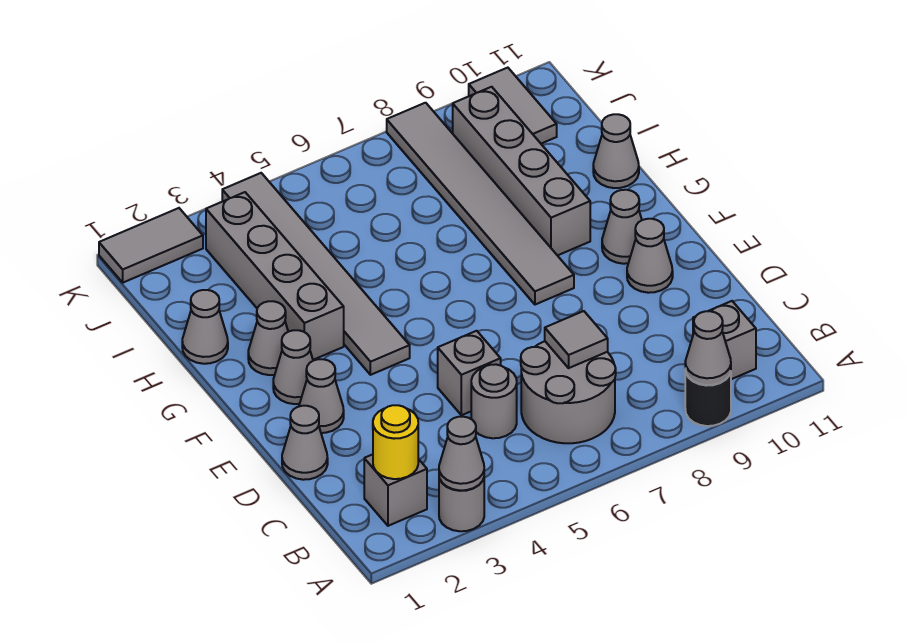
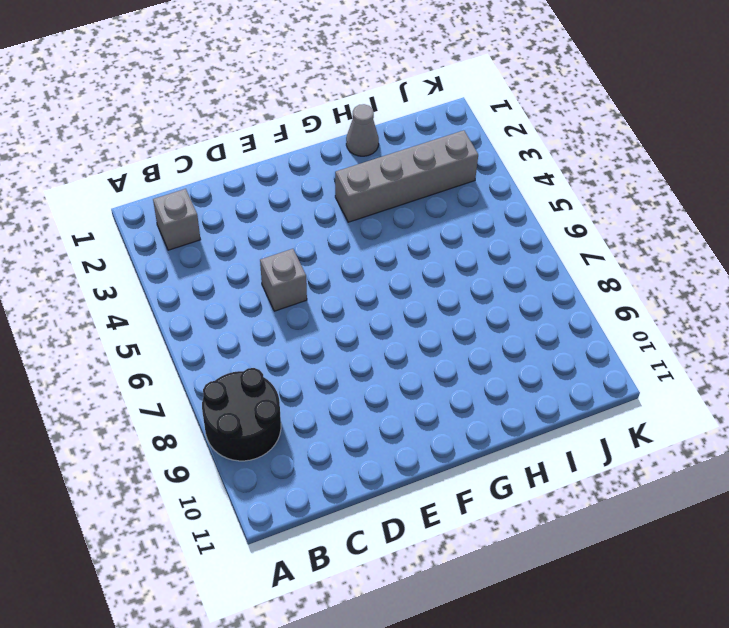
black 2x2 round brick [202,368,281,461] -> black 1x1 round brick [685,369,731,426]
none -> grey 1x1 round brick [439,479,484,531]
none -> grey 2x2 round brick [521,341,616,443]
none -> grey 1x1 brick [693,301,756,379]

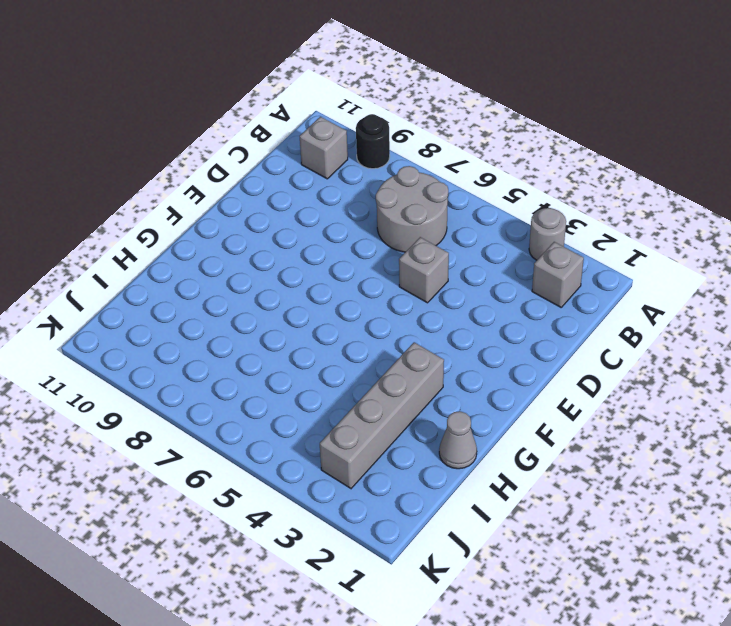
none -> grey 1x1 round brick [471,364,517,438]
none -> grey 1x1 cone [282,406,328,480]
none -> grey 1x1 cone [299,359,344,433]

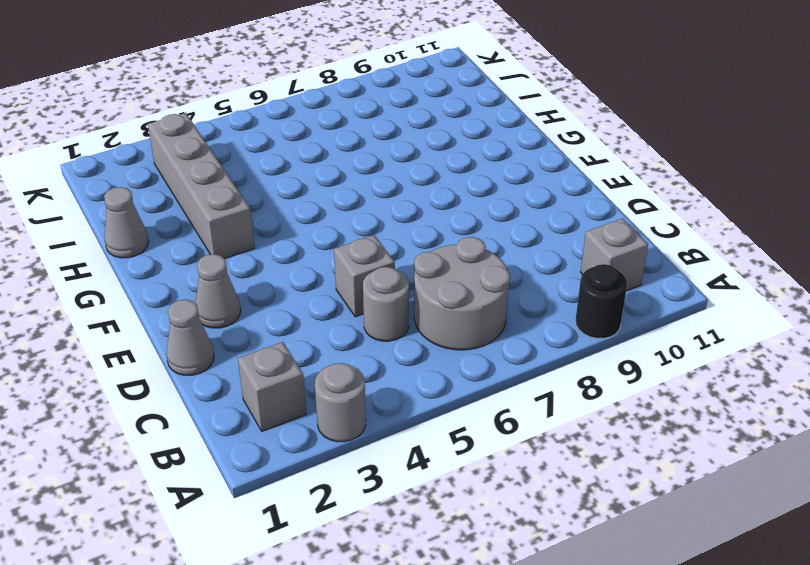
none -> grey 1x1 cone [627,219,673,293]
none -> grey 1x1 cone [273,330,313,404]
none -> grey 1x6 tile [222,173,410,375]

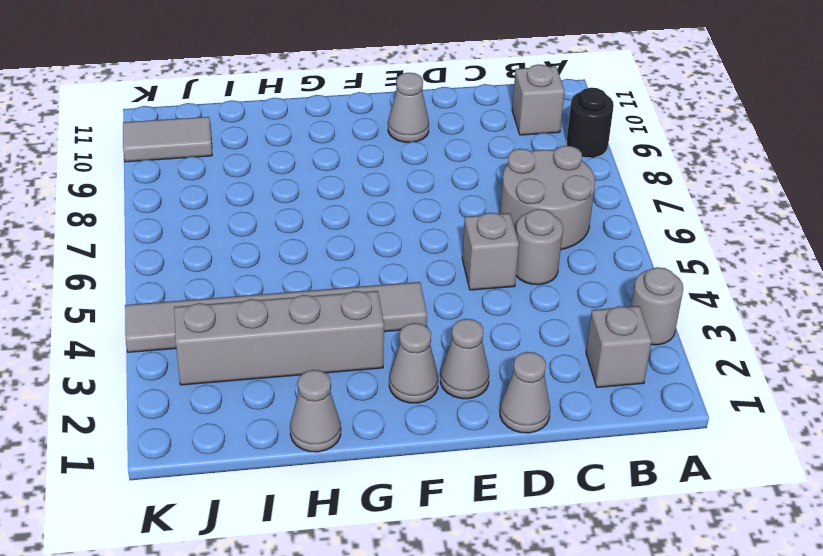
none -> grey 1x6 tile [387,103,574,305]
none -> grey 1x1 cone [602,190,642,264]
none -> grey 1x1 cone [248,301,288,375]

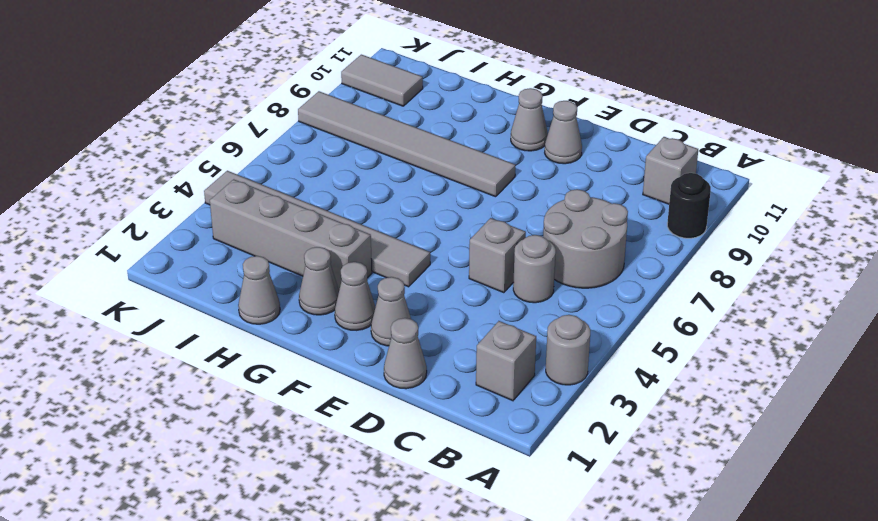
none -> grey 1x4 brick [453,87,590,256]
none -> grey 1x1 cone [593,114,639,188]
none -> grey 1x2 tile [99,208,203,283]

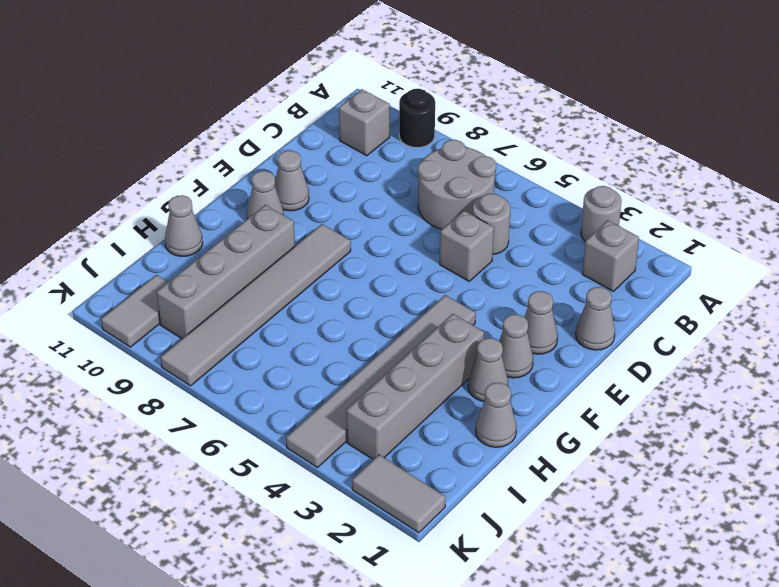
none -> grey 1x1 cone [439,417,484,490]
none -> grey 1x1 cone [685,311,731,385]
none -> yellow 1x1 round brick [373,405,418,479]

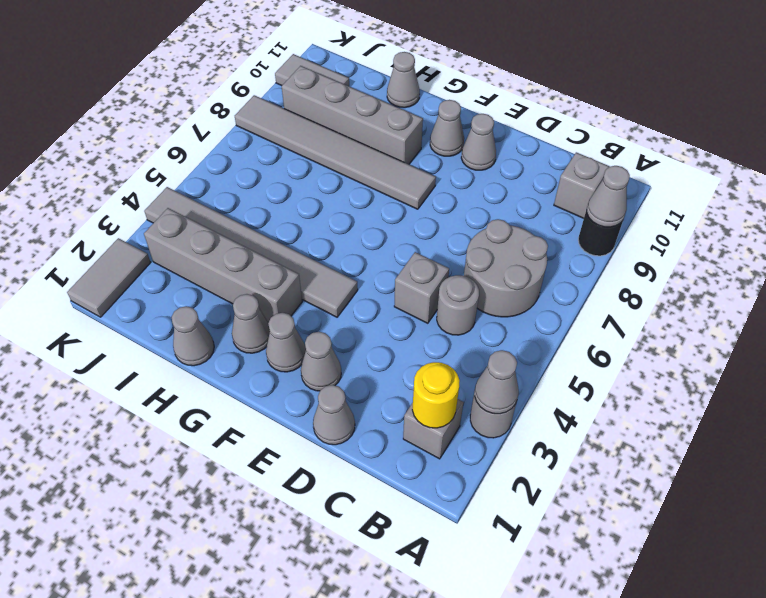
none -> grey 1x1 tile [545,311,608,368]

